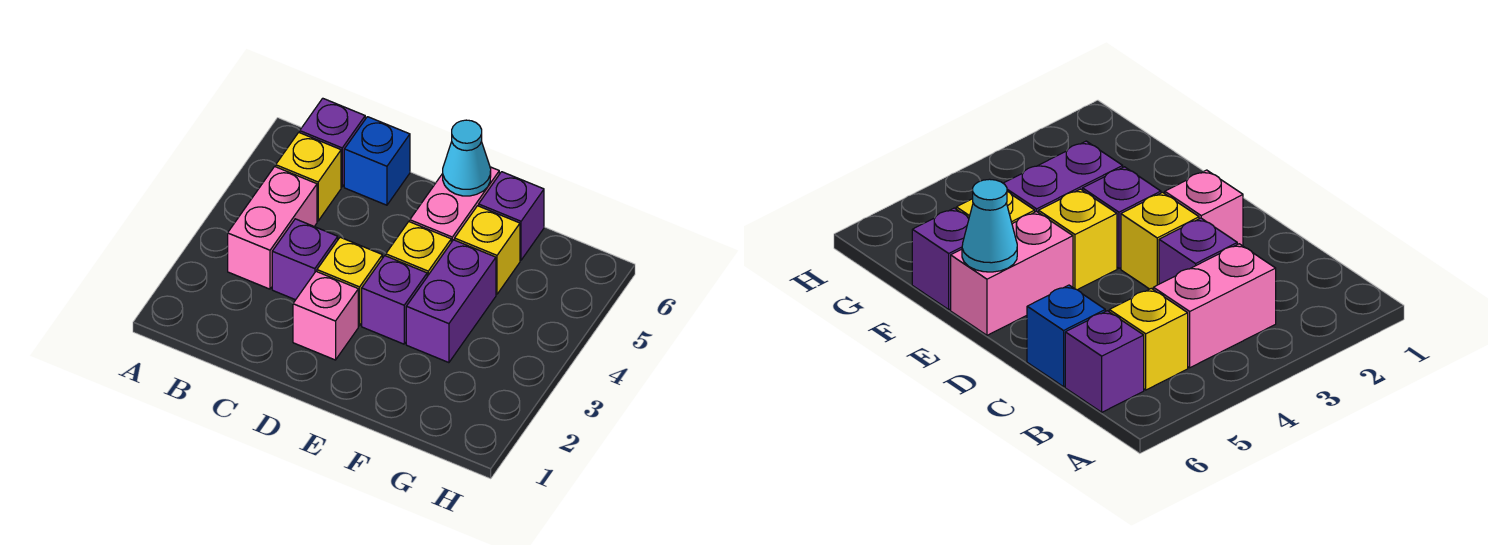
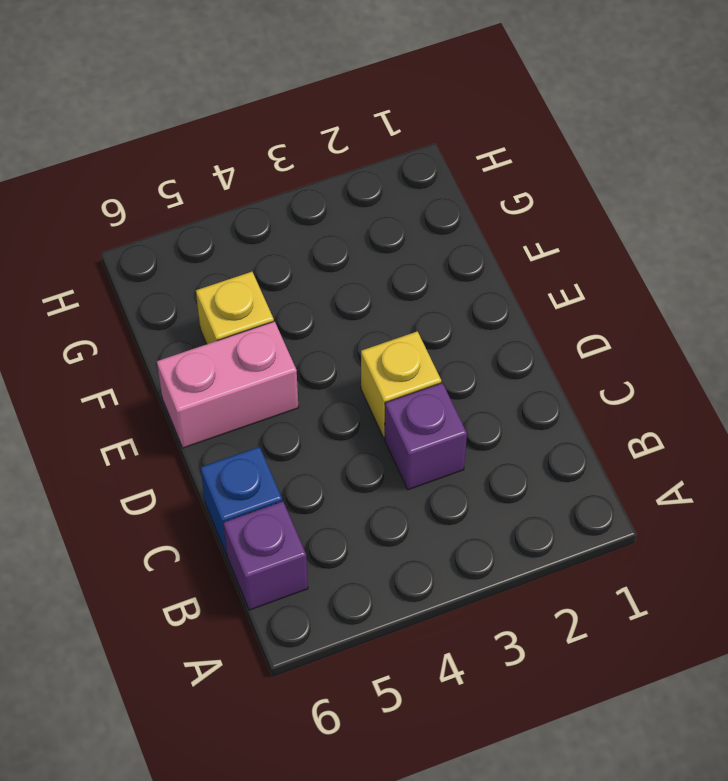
none -> pink 1x2 brick [228,167,317,289]
none -> yellow 1x1 brick [276,132,341,221]
none -> pink 1x1 brick [293,271,358,360]

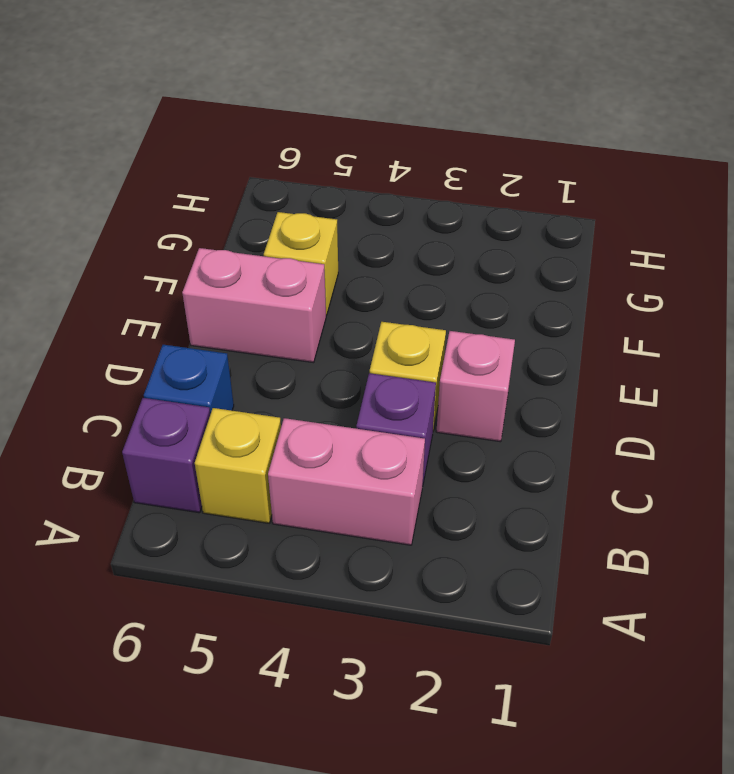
none -> purple 1x1 brick [362,256,427,344]
none -> yellow 1x1 brick [386,222,451,276]
none -> purple 1x2 brick [406,240,496,363]

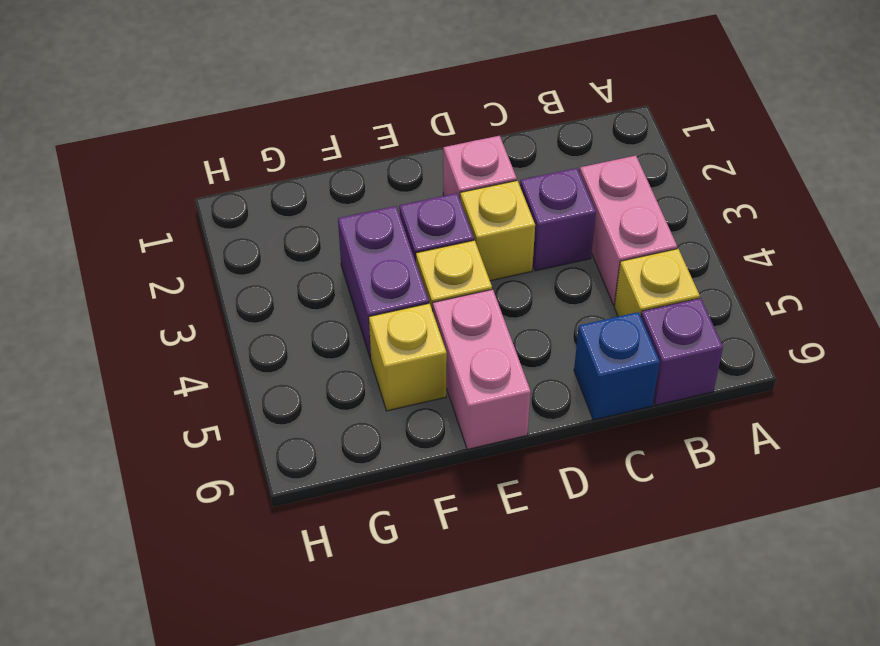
none -> purple 1x1 brick [479,172,544,260]
none -> cyan 1x1 cone [443,120,491,196]

